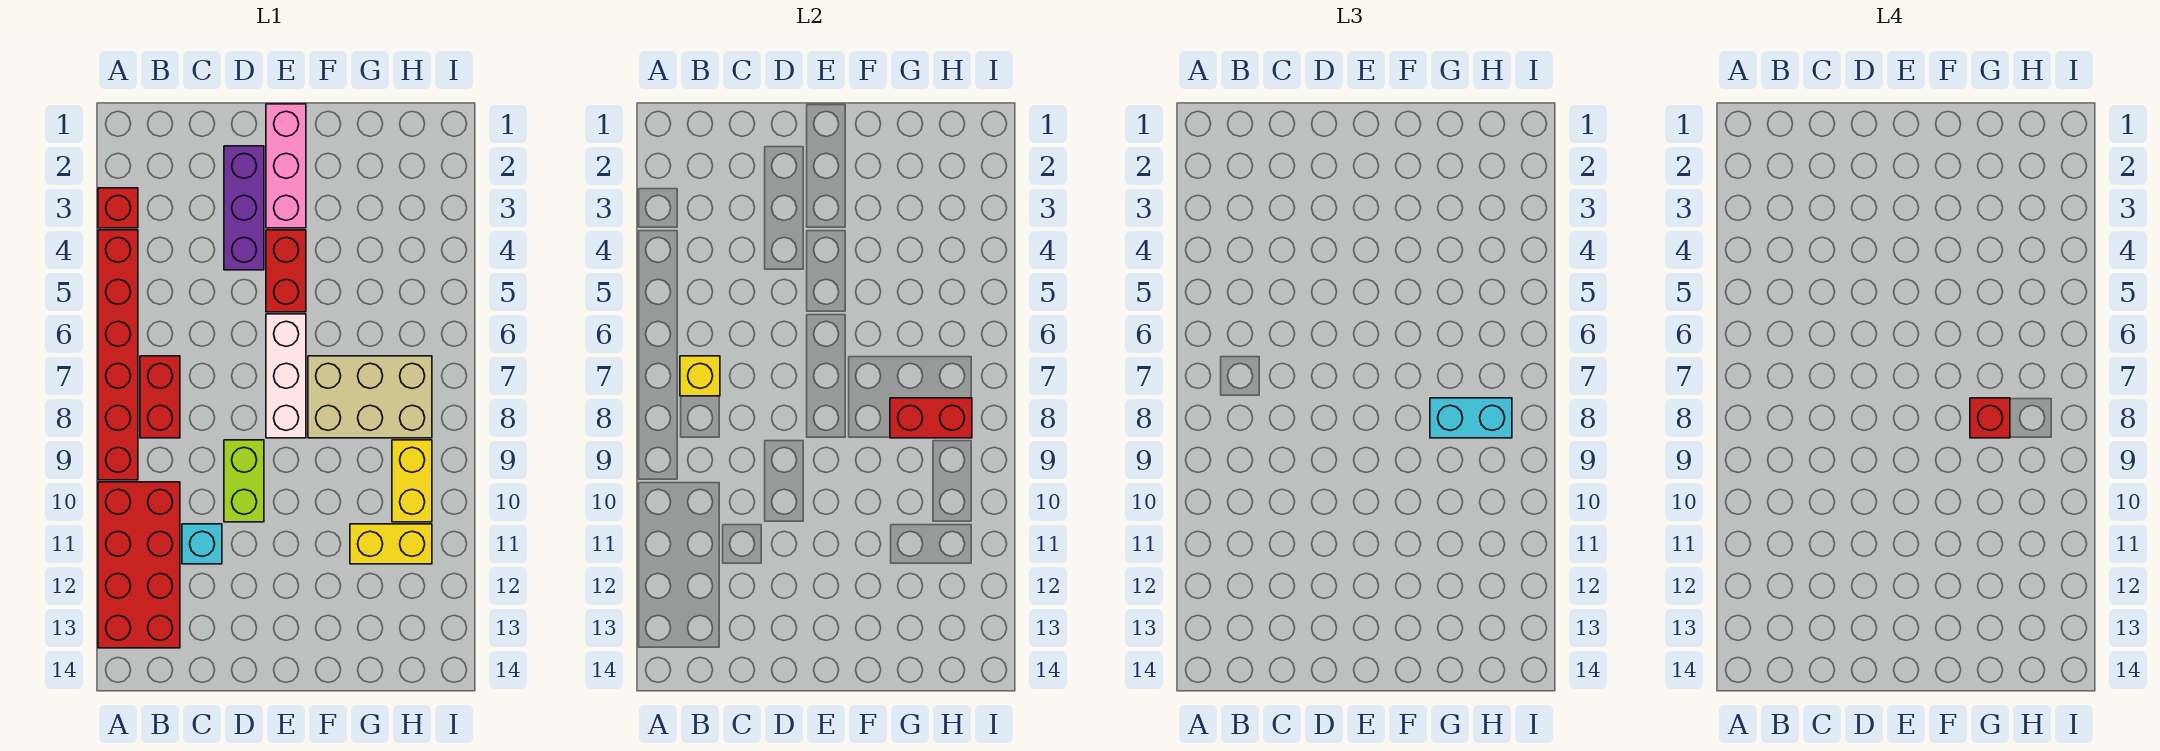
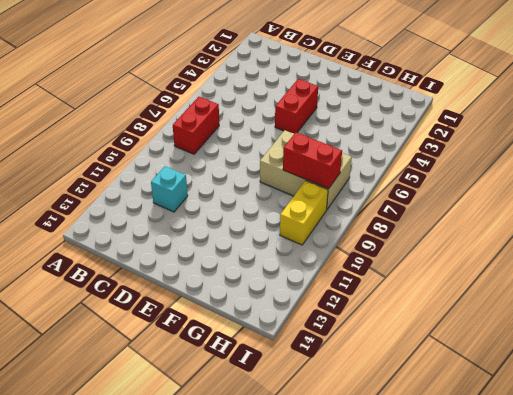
none -> red 1x1 brick [98,188,138,228]
none -> red 1x6 brick [98,230,138,480]
none -> red 2x4 brick [98,482,180,648]

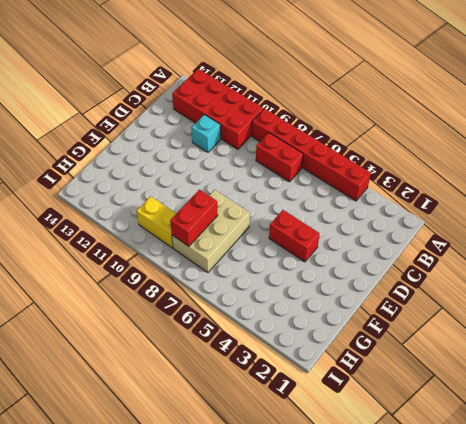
none -> red 1x1 brick [98,188,138,228]
none -> purple 1x3 brick [224,146,264,270]
none -> lime 1x2 brick [224,440,264,522]

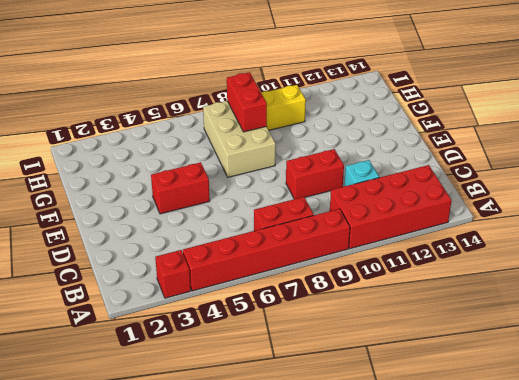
red 1x2 brick [286,149,344,199] -> lime 1x2 brick [224,440,264,522]
none -> purple 1x3 brick [224,146,264,270]
none -> pink 1x3 brick [266,104,306,228]
none -> white 1x3 brick [266,314,306,438]

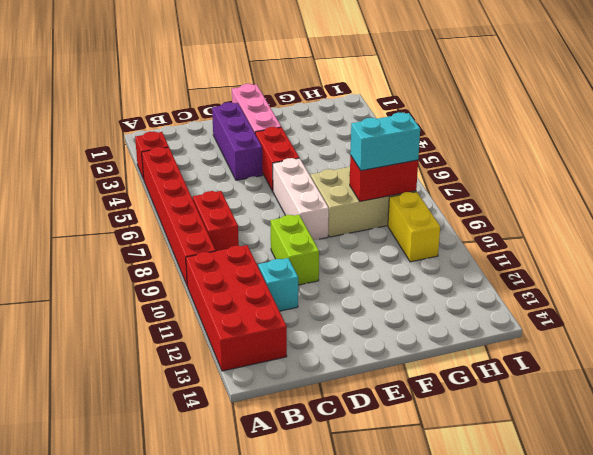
none -> yellow 1x2 brick [350,524,432,564]
none -> yellow 1x1 brick [680,356,720,396]
none -> red 1x1 brick [1970,398,2010,438]

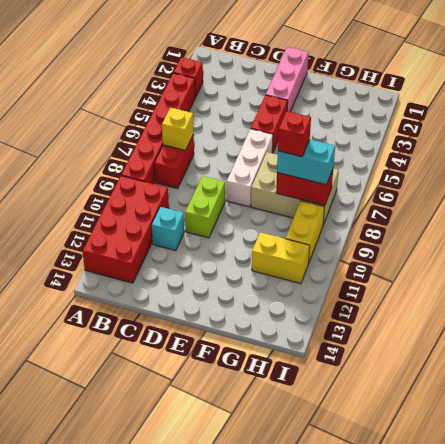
none -> purple 1x3 brick [224,146,264,270]

